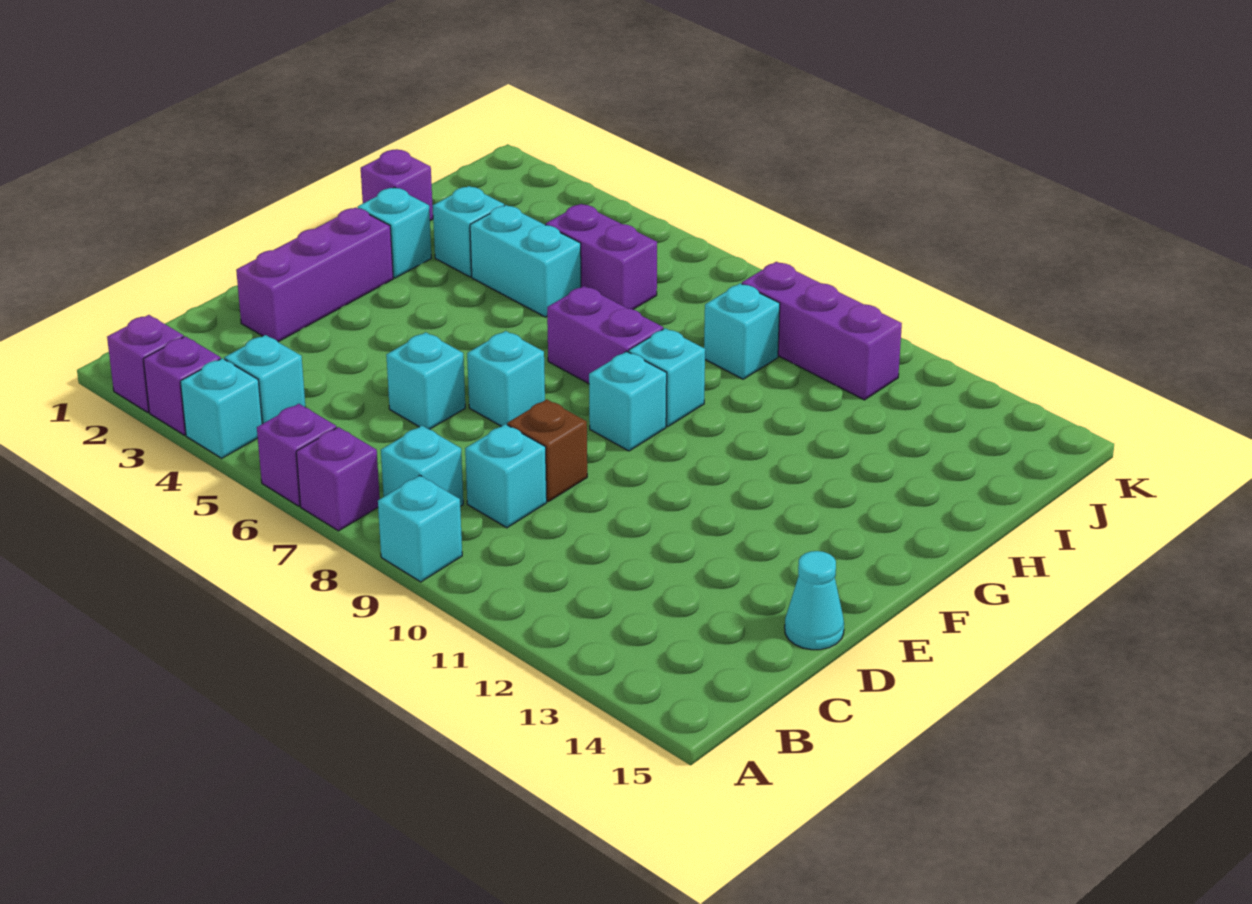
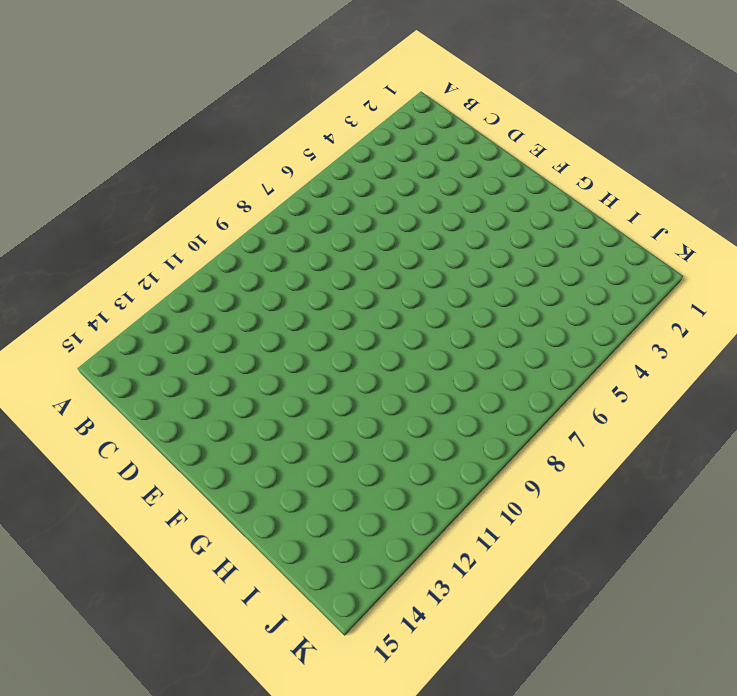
none -> purple 1x1 brick [107,315,184,412]
none -> purple 1x1 brick [143,336,221,435]
none -> cyan 1x1 brick [180,358,262,458]

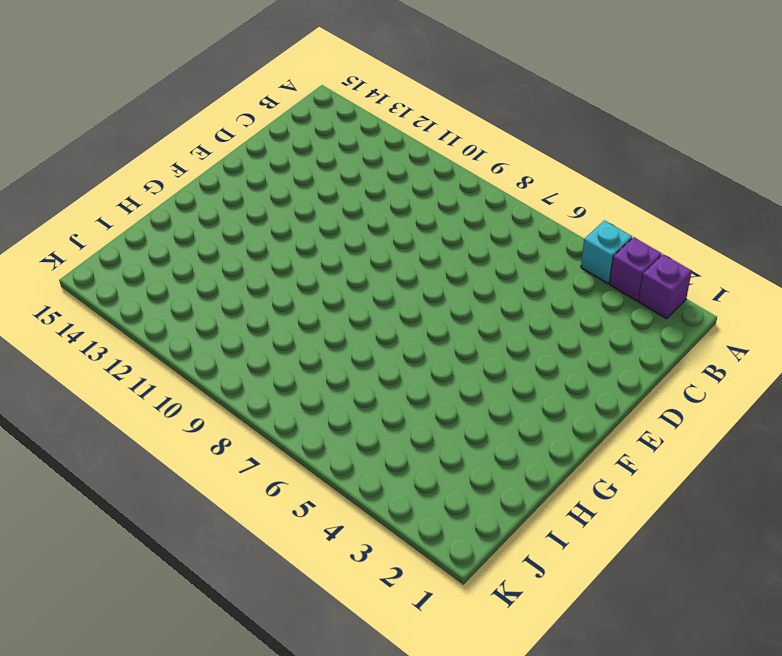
none -> purple 1x1 brick [257,404,337,506]
none -> purple 1x1 brick [296,427,380,531]
none -> cyan 1x1 brick [378,476,462,582]

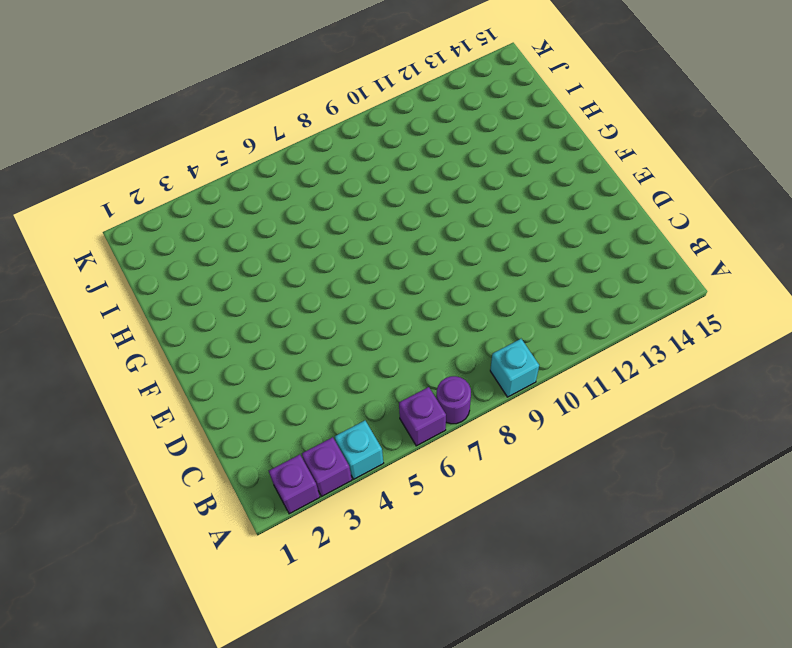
purple 1x1 round brick [437,376,471,424] -> purple 1x1 brick [296,427,380,531]
none -> cyan 1x1 brick [224,335,305,424]
none -> cyan 1x1 brick [381,426,463,506]
none -> cyan 1x1 brick [465,424,547,528]

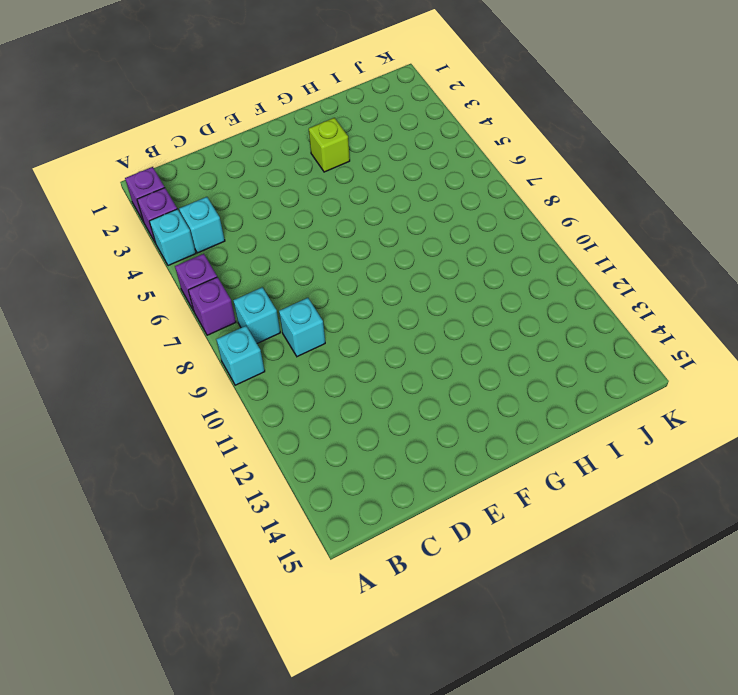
lime 1x1 brick [309,118,350,172] -> none
none -> purple 1x3 brick [236,207,393,342]
none -> cyan 1x1 brick [386,332,465,429]
none -> brown 1x1 brick [507,399,587,502]

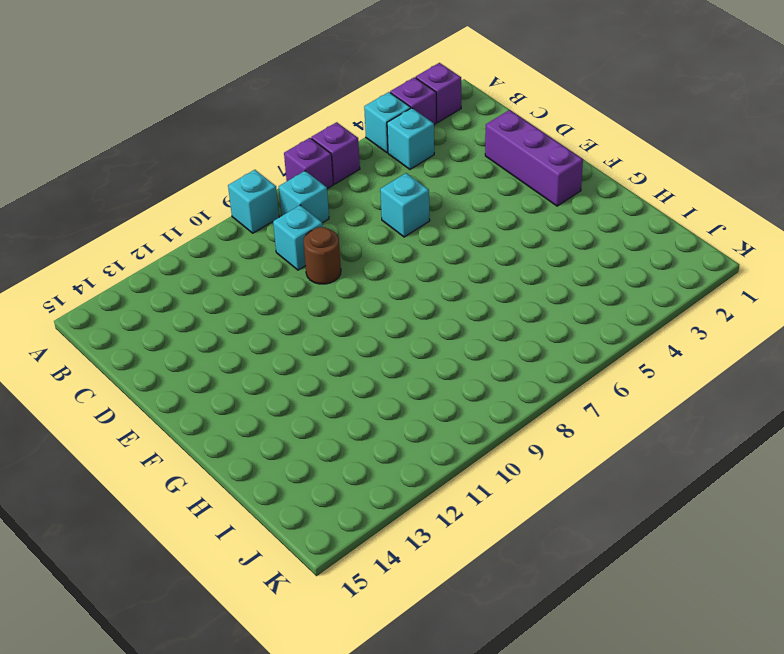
brown 1x1 round brick [304,227,341,284] -> brown 1x1 brick [507,399,587,502]
none -> cyan 1x1 cone [785,551,844,650]
none -> cyan 1x1 brick [467,331,545,426]
none -> cyan 1x1 brick [589,351,667,451]

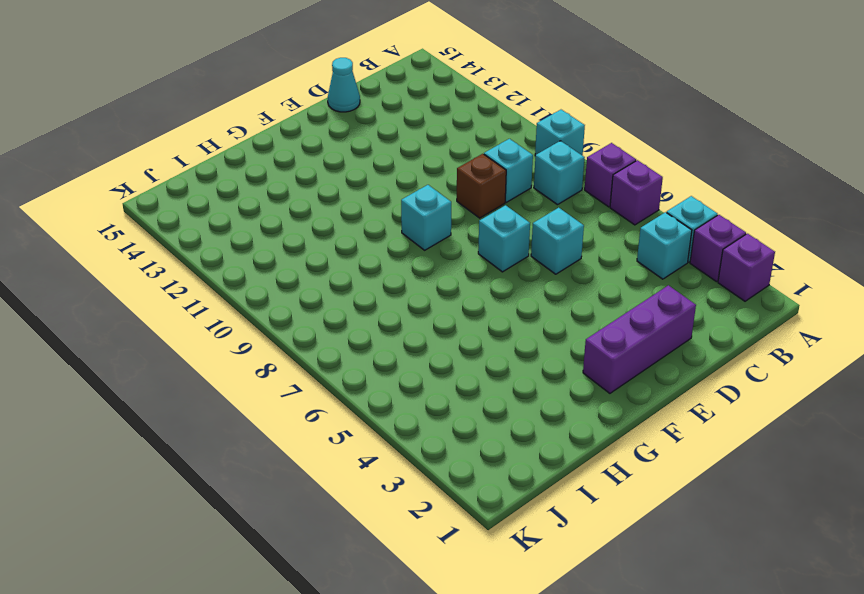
none -> cyan 1x1 brick [358,187,431,278]
none -> purple 1x2 brick [547,286,663,384]
none -> cyan 1x1 brick [629,328,705,427]

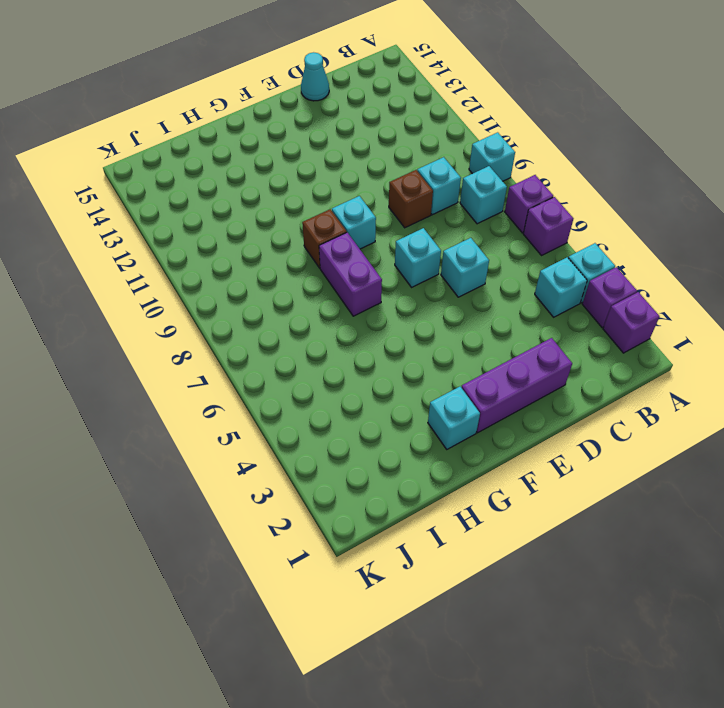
brown 1x1 brick [302,209,347,268] -> cyan 1x1 brick [629,328,705,427]
none -> purple 1x1 brick [361,149,433,221]
none -> cyan 1x1 brick [433,186,504,277]
none -> cyan 1x2 brick [470,205,581,317]

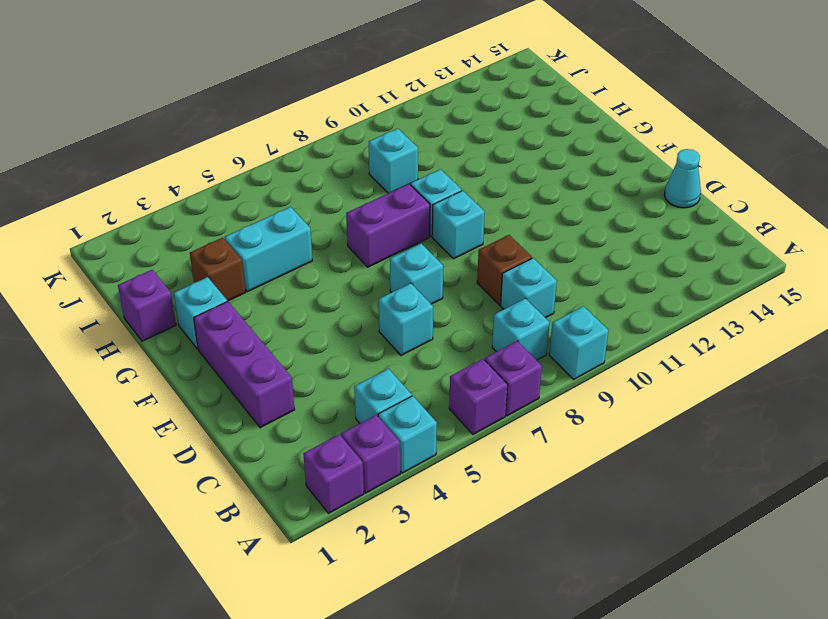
brown 1x1 brick [190,238,246,301] -> cyan 1x1 brick [433,186,504,277]
none -> purple 1x2 brick [546,204,657,309]
none -> purple 1x3 brick [742,262,902,400]

